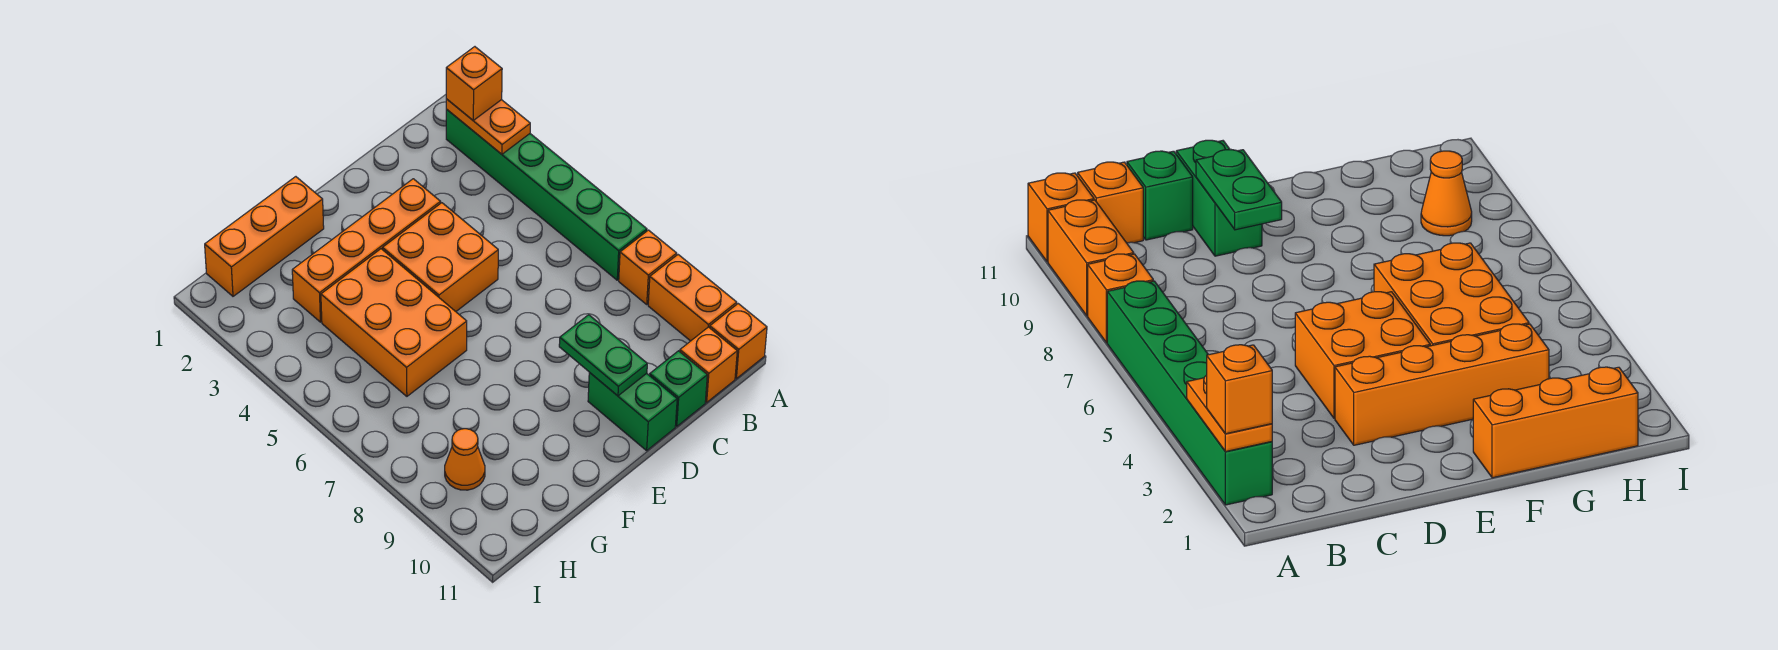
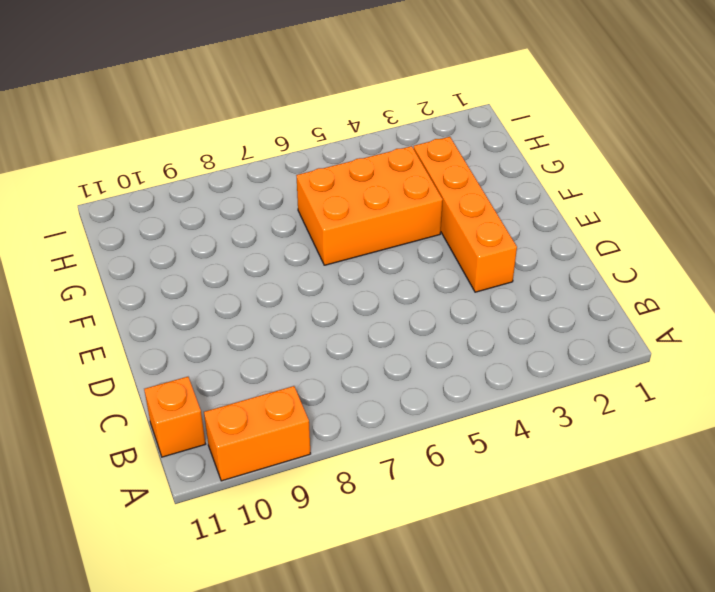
none -> green 1x6 brick [446,109,647,280]
none -> orange 1x1 brick [619,230,677,304]
none -> orange 1x1 brick [710,304,767,379]

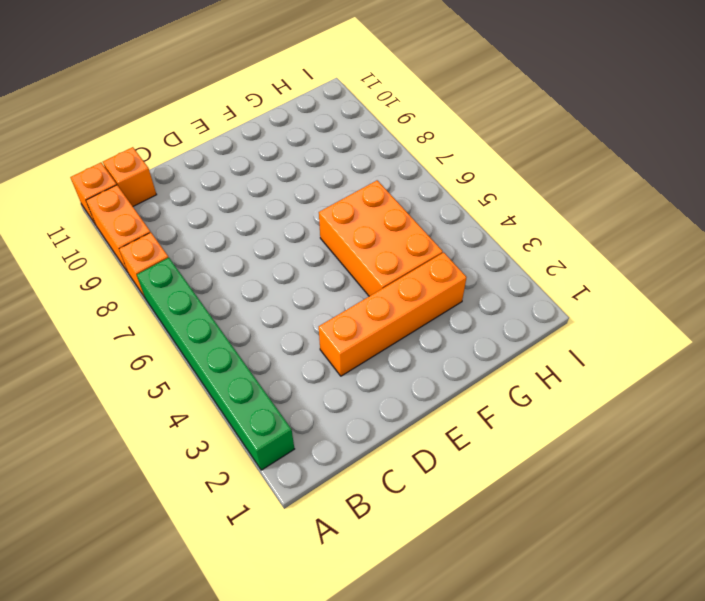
none -> green 1x1 brick [650,351,707,426]
none -> orange 2x2 brick [383,203,498,311]
none -> green 1x2 brick [588,372,677,451]

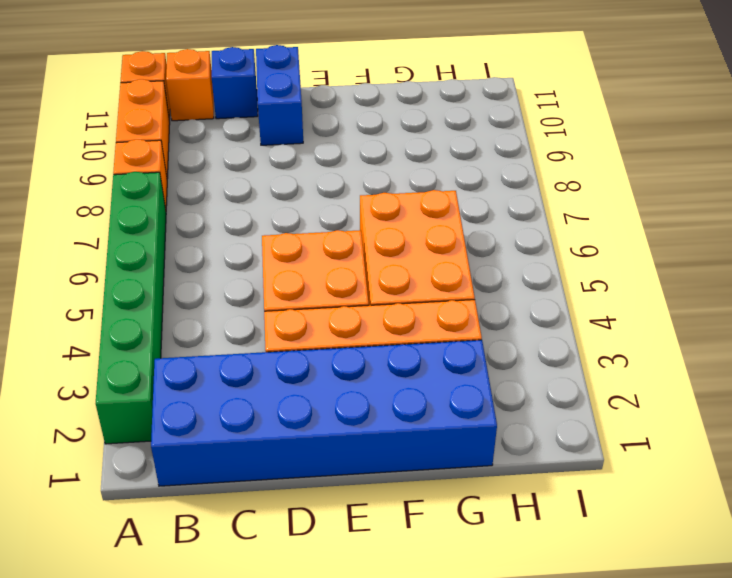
blue 2x6 brick [151,340,497,486] -> orange 1x3 brick [205,177,324,296]
blue 1x1 brick [212,47,258,119] -> green 1x1 brick [650,351,707,426]
blue 1x2 brick [256,45,303,145] -> green 1x2 brick [588,372,677,451]
none -> orange 1x1 cone [445,429,485,490]
none -> orange 1x2 plate [446,99,530,154]
none -> green 1x2 plate [559,315,647,396]

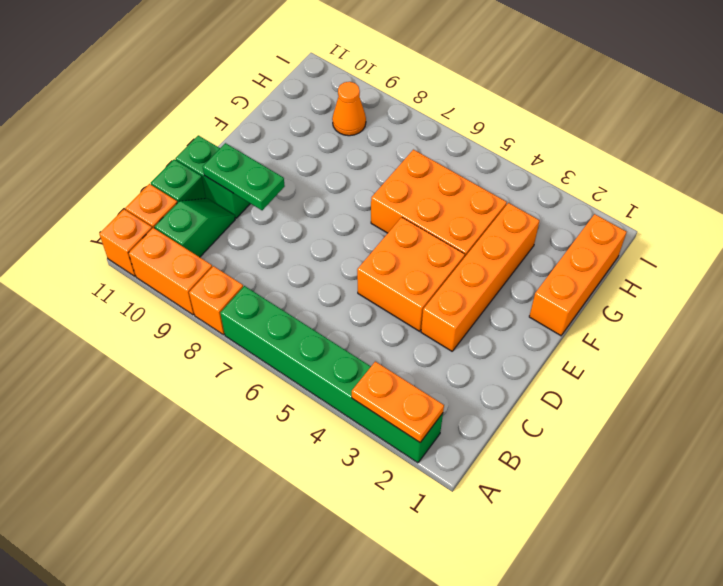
green 1x2 slope [155,198,235,257] -> none
none -> orange 1x1 brick [446,47,502,120]

